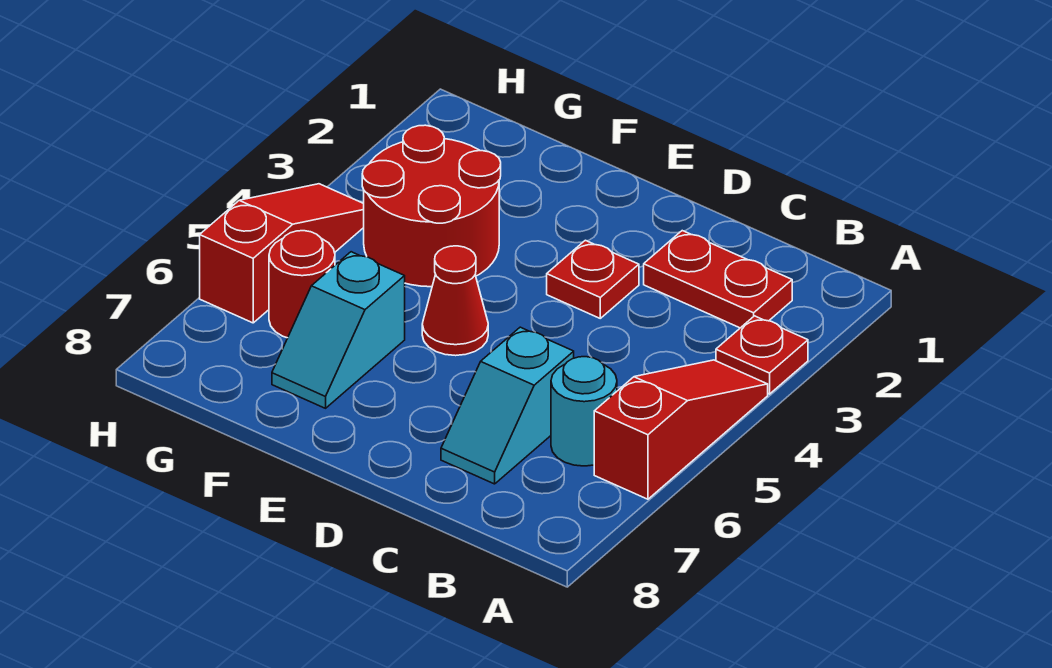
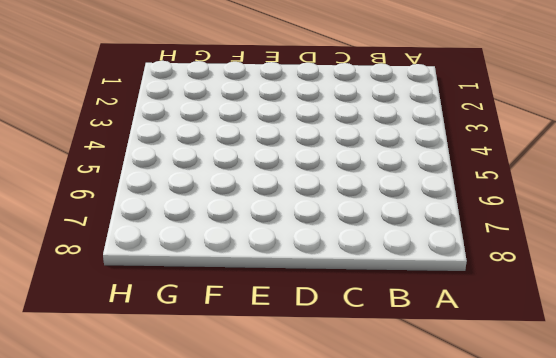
none -> red 1x1 plate [716,316,808,394]
none -> red 1x3 slope [594,360,768,499]

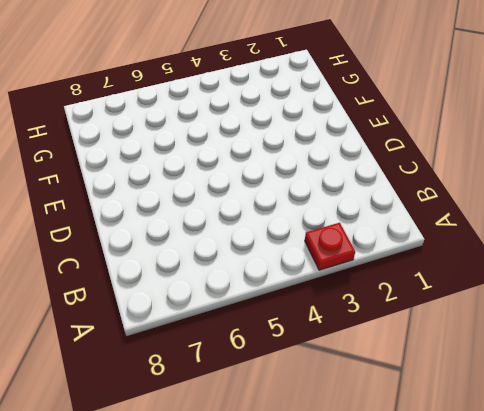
none -> red 1x3 slope [594,360,768,499]
none -> red 1x2 plate [644,231,792,328]

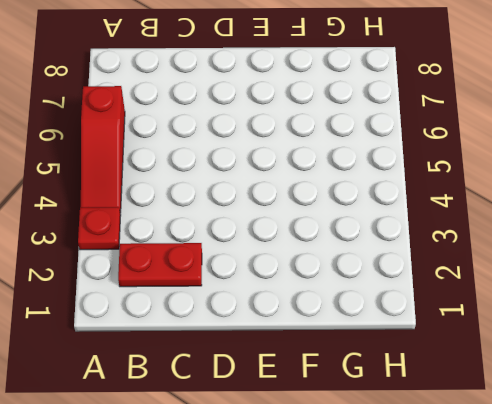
none -> cyan 1x1 round brick [551,357,617,466]
none -> cyan 1x2 slope [441,327,574,484]

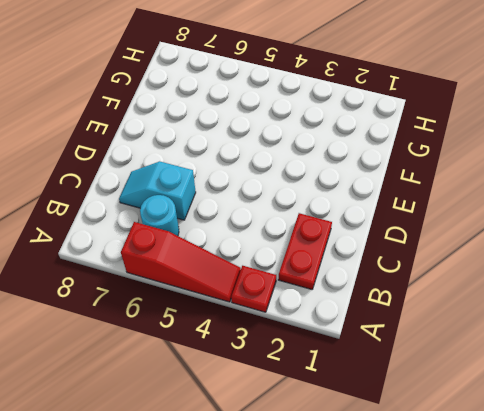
none -> red 1x1 plate [547,240,639,318]
none -> red 1x1 cone [422,246,488,356]

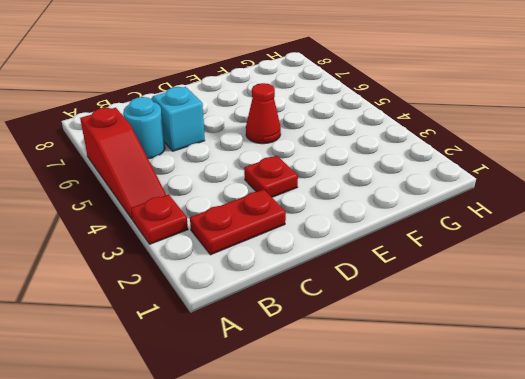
none -> red 2x2 round brick [362,125,501,287]
none -> cyan 1x2 slope [272,252,405,408]

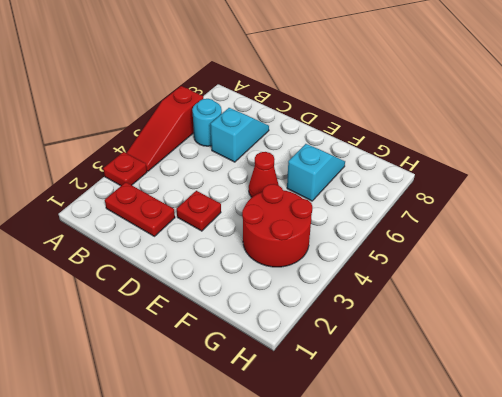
none -> red 1x1 round brick [269,231,335,338]
none -> red 1x3 slope [200,184,364,323]

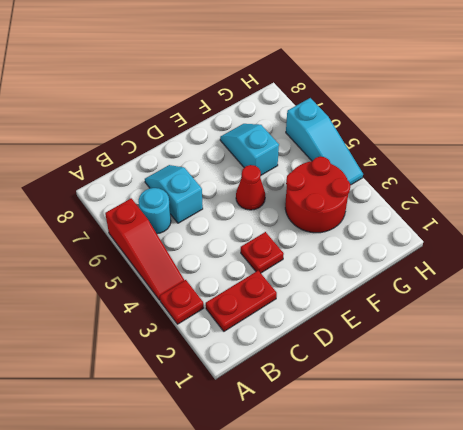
cyan 1x3 slope [286,98,363,185] -> red 1x3 slope [200,184,364,323]
none -> red 1x1 round brick [269,231,335,338]

